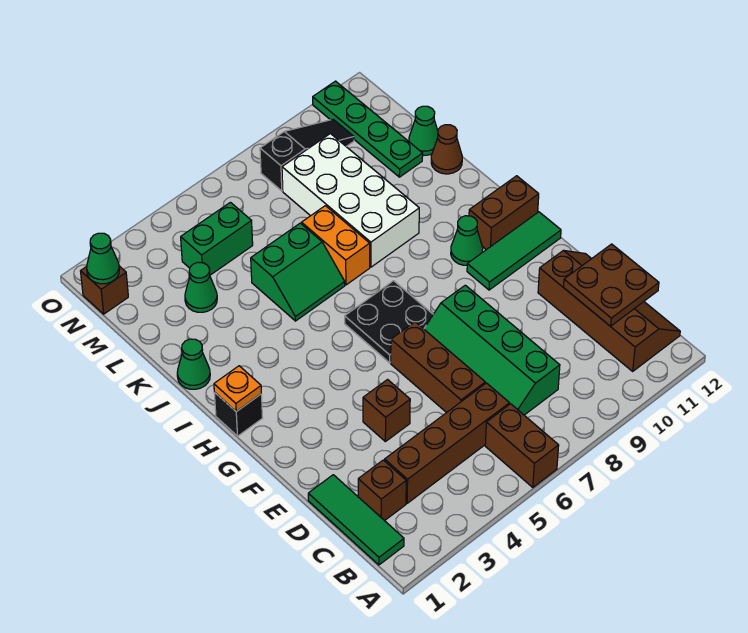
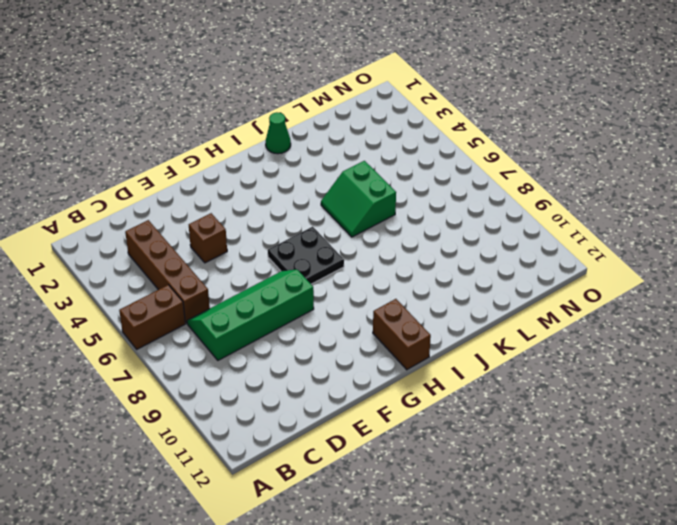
none -> green 1x3 tile [308,475,404,565]
none -> brown 2x4 slope [538,250,680,371]
none -> brown 1x1 brick [358,460,406,521]

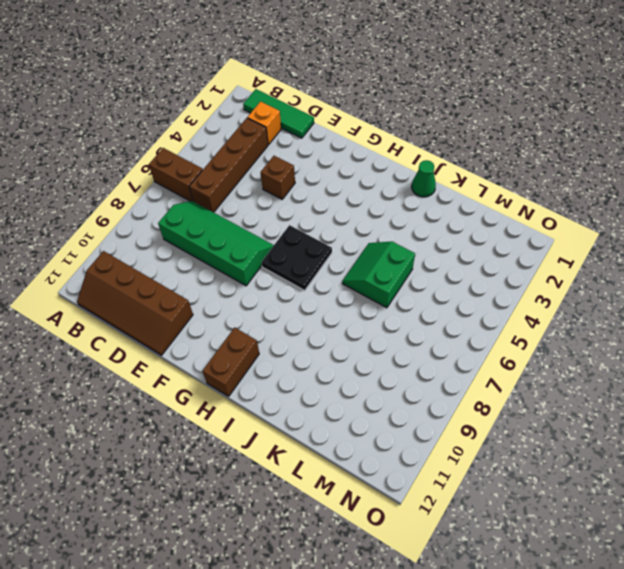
orange 1x1 brick [247,102,281,144] -> brown 1x1 brick [358,460,406,521]
none -> brown 1x3 brick [391,322,485,413]
none -> green 1x3 tile [467,212,561,290]
none -> black 1x1 brick [214,392,263,436]

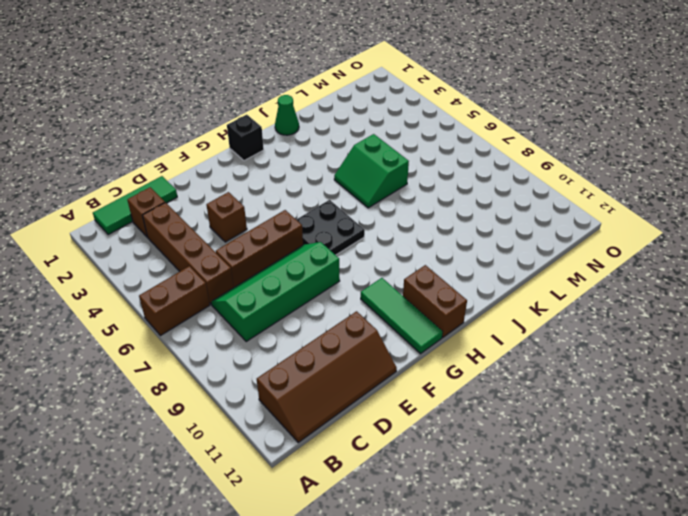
none -> green 1x1 cone [451,216,483,265]
none -> orange 1x2 brick [302,206,370,285]
none -> white 2x4 brick [282,134,419,267]

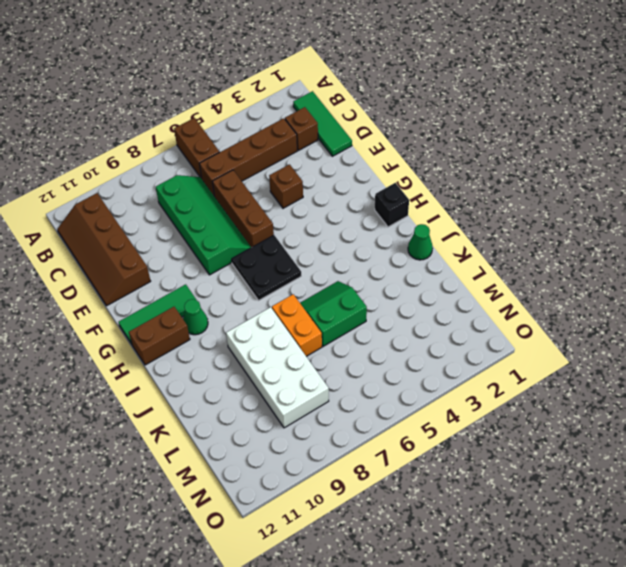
none -> brown 1x1 cone [431,125,462,174]
none -> green 1x1 cone [185,262,217,312]
none -> green 1x4 plate [313,81,423,177]

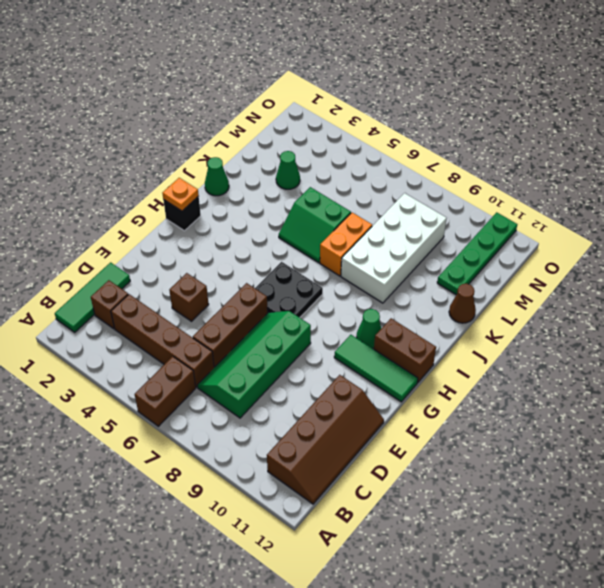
none -> green 1x1 cone [409,106,438,155]
none -> green 1x2 brick [181,202,253,275]
none -> brown 1x1 brick [81,266,128,314]

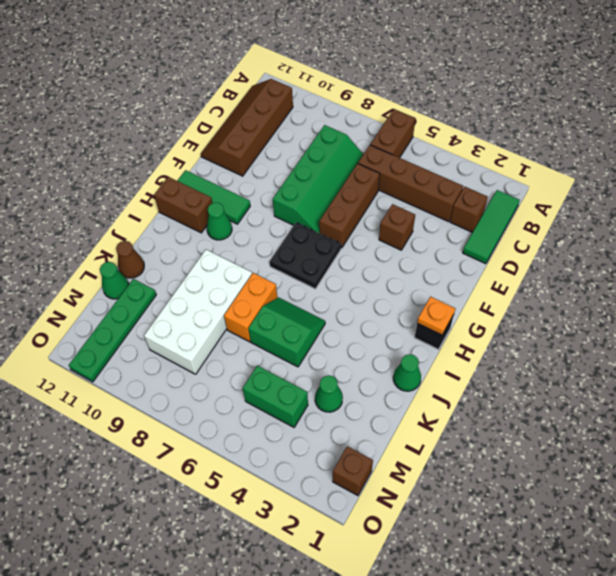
none -> black 1x3 slope [260,119,354,191]
none -> brown 2x2 plate [563,244,659,326]
none -> green 1x1 cone [87,233,120,284]

